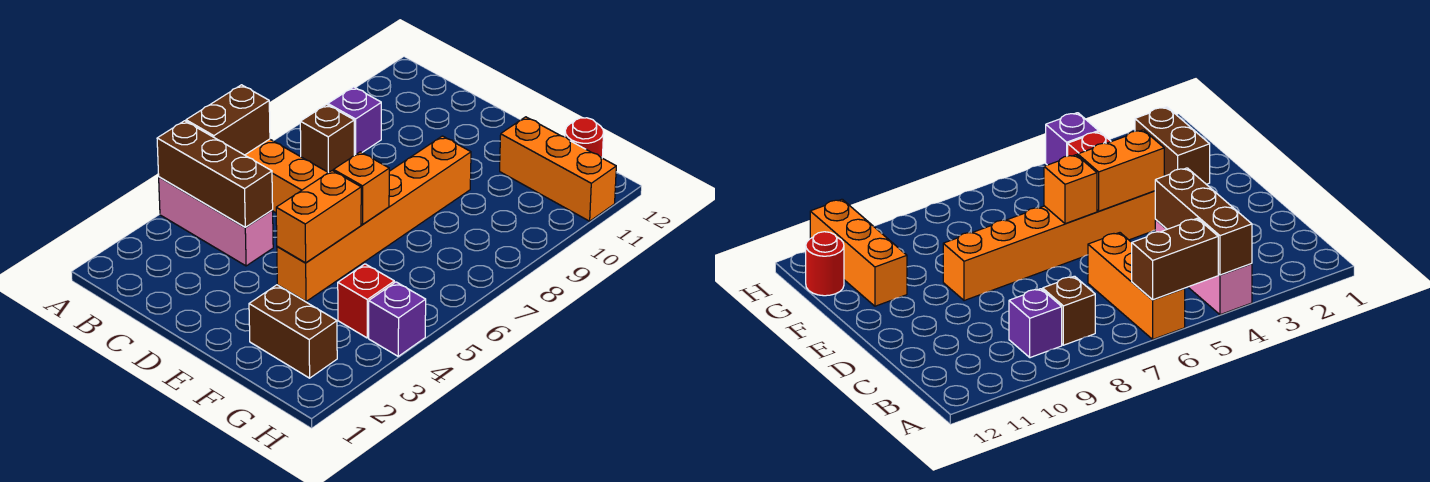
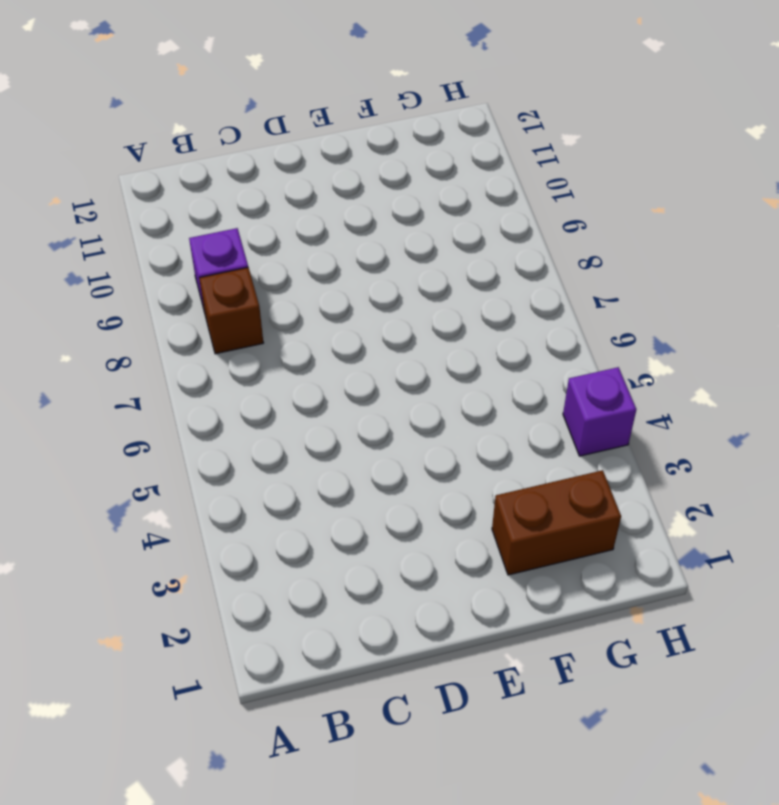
none -> pink 1x3 brick [159,177,273,266]
none -> orange 1x3 brick [245,139,328,213]
none -> orange 1x6 brick [277,136,471,302]

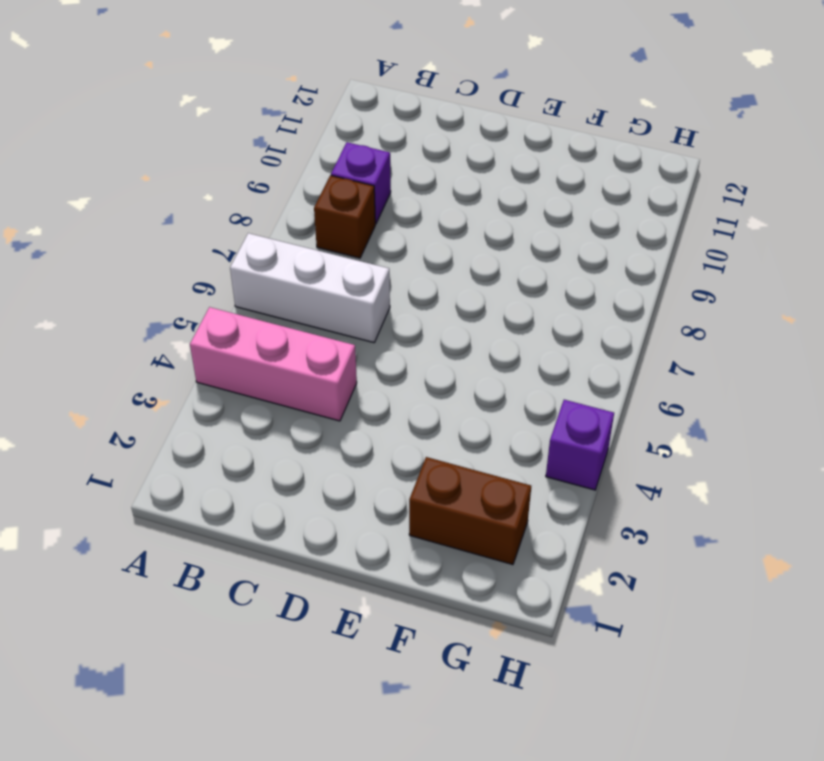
white 1x3 brick [230,233,390,343] -> orange 1x3 brick [245,139,328,213]
none -> orange 1x6 brick [277,136,471,302]
none -> orange 1x3 brick [500,117,616,221]
none -> red 1x1 brick [338,264,394,338]

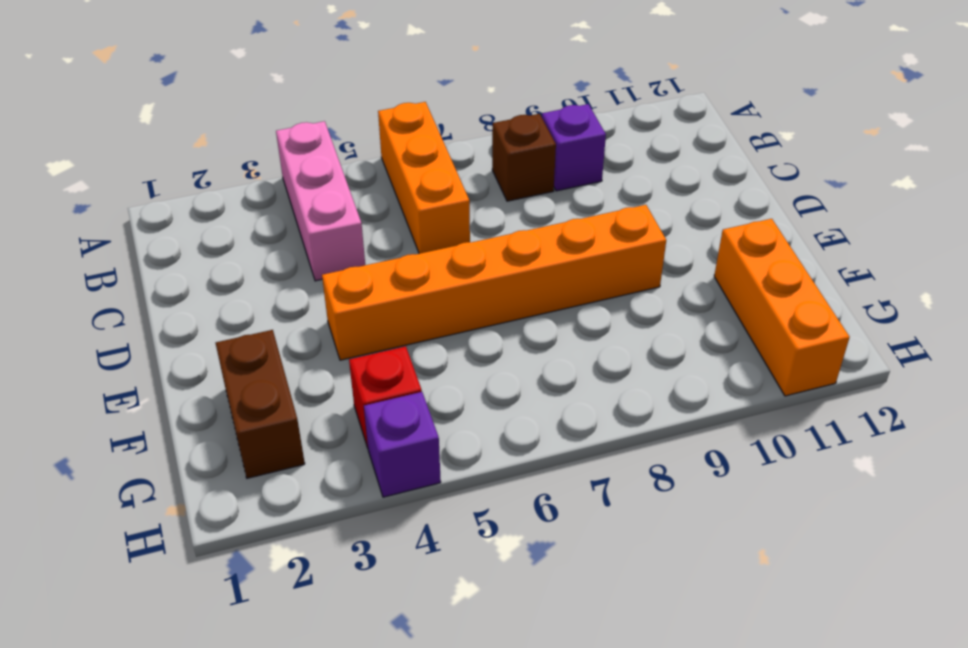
none -> red 1x1 round brick [565,118,604,158]
none -> brown 1x3 brick [157,121,273,227]
none -> brown 1x2 brick [186,85,270,155]

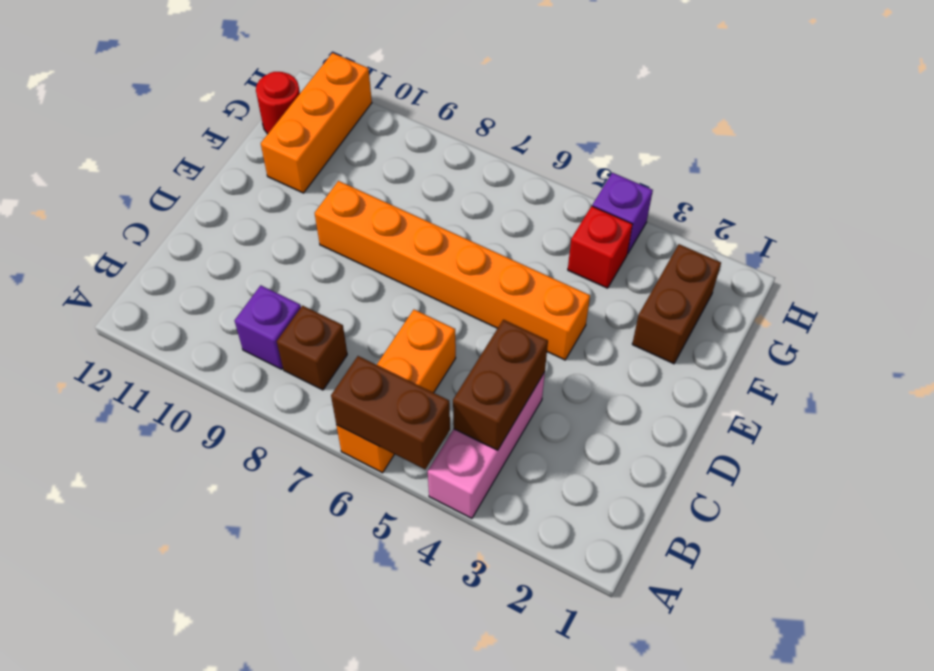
brown 1x2 brick [453,320,548,450] -> brown 1x3 brick [157,121,273,227]
none -> orange 1x2 brick [276,171,361,263]
none -> orange 1x1 brick [334,152,389,225]

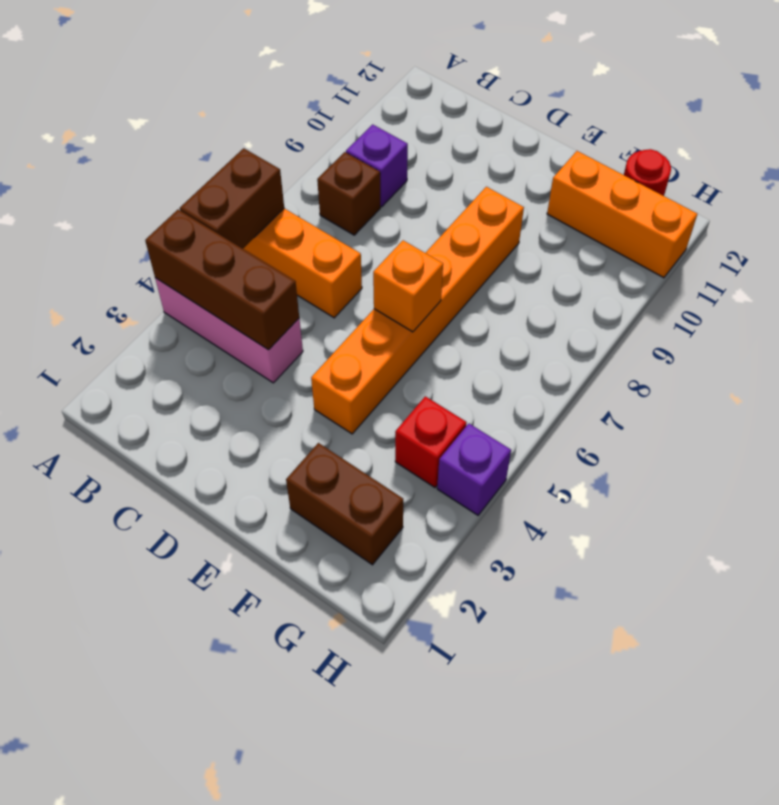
none -> orange 1x2 brick [276,171,361,263]

